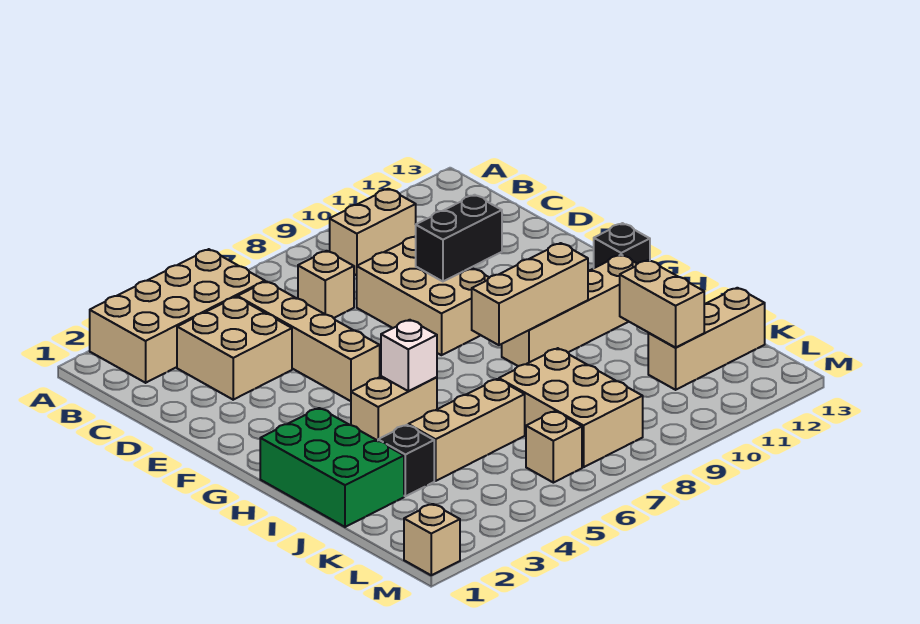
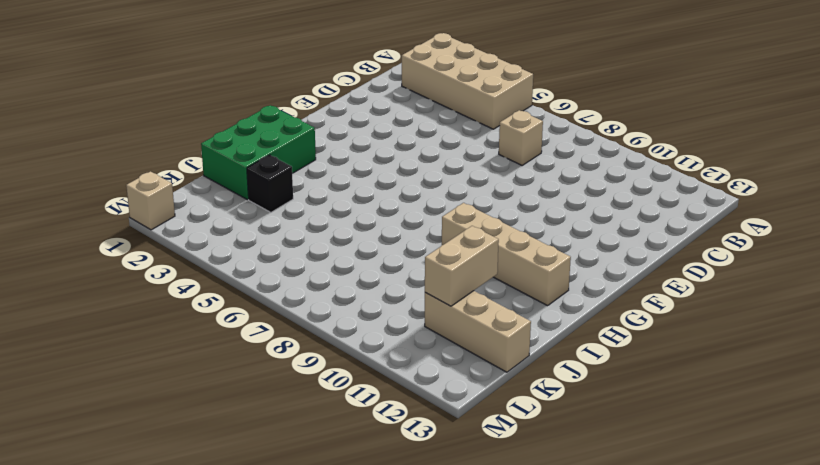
none -> tan 1x2 brick [330,189,416,275]
none -> tan 2x2 brick [177,297,292,400]
none -> tan 1x4 brick [238,281,380,401]

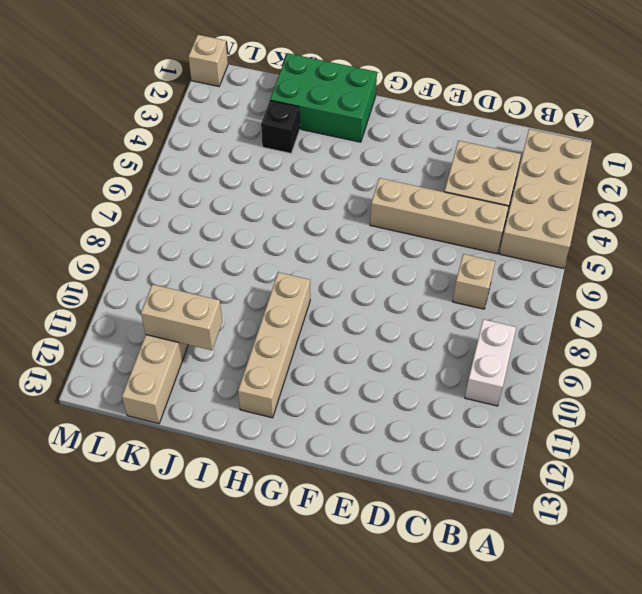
white 1x2 brick [465,319,516,406] -> tan 1x2 brick [330,189,416,275]
none -> tan 2x3 brick [357,236,489,355]
none -> black 1x1 brick [594,223,650,268]
none -> tan 1x2 brick [351,376,437,441]

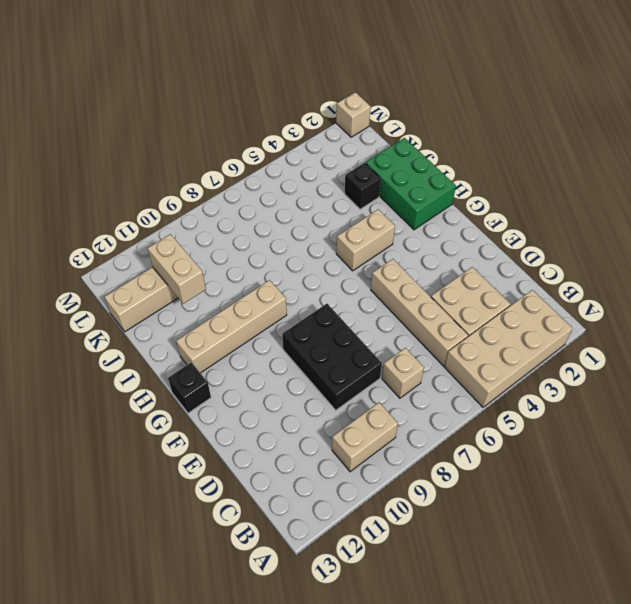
black 2x3 brick [282,304,382,410] -> tan 2x3 brick [357,236,489,355]
none -> tan 1x3 brick [408,379,525,481]
none -> tan 2x3 brick [499,348,643,467]
none -> tan 1x1 brick [526,411,582,483]

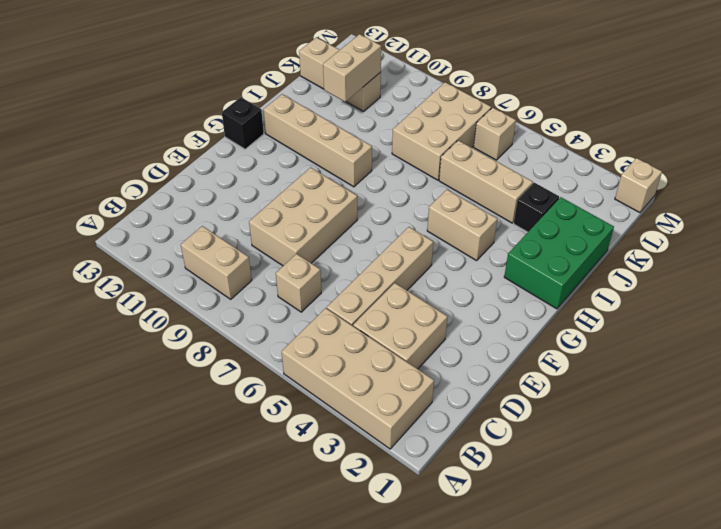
none -> black 1x2 brick [416,195,502,281]
none -> white 1x1 brick [381,320,437,391]
none -> tan 1x3 brick [472,243,588,345]

